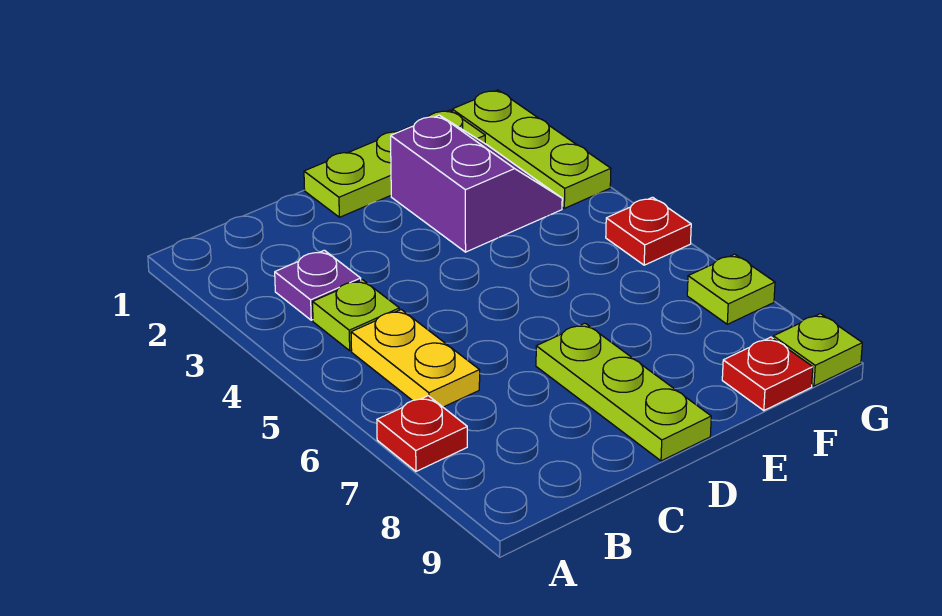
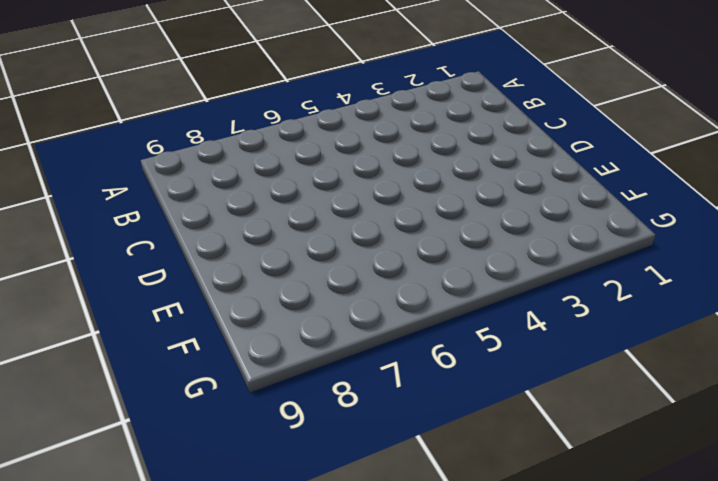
none -> red 1x1 plate [377,396,467,471]
none -> purple 1x1 plate [275,250,361,320]
none -> lime 1x1 plate [313,280,399,351]

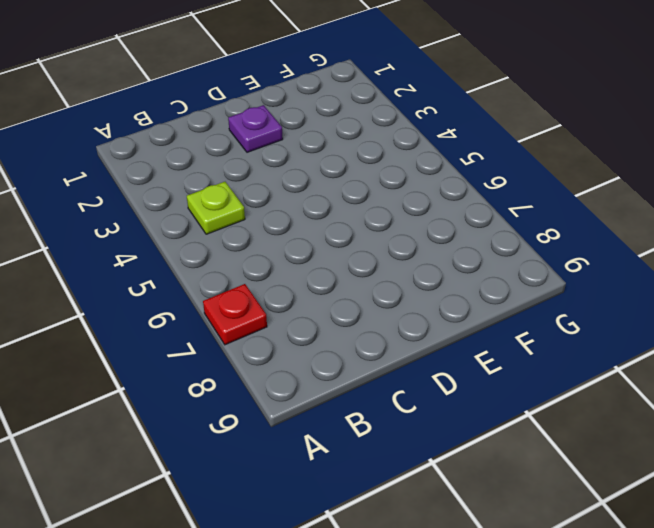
purple 1x1 plate [228,105,283,152] -> purple 1x1 plate moved to [275,250,361,320]
none -> yellow 1x2 plate [351,310,480,407]
none -> lime 1x3 plate [304,110,485,217]
none -> lime 1x3 plate [536,323,711,461]

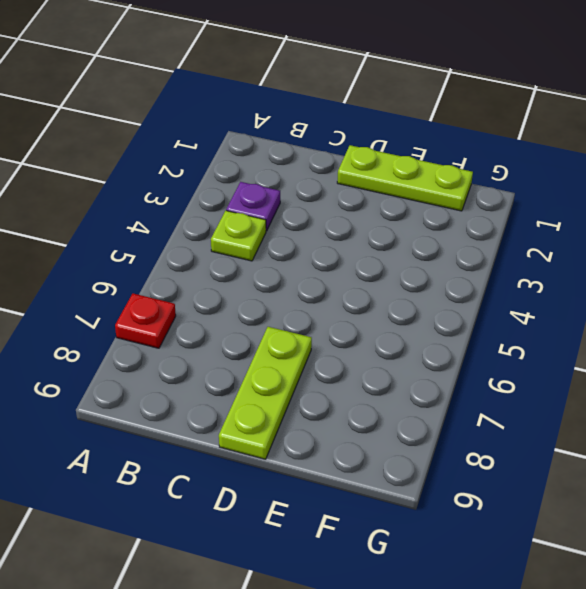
none -> yellow 1x2 plate [351,310,480,407]
none -> purple 2x2 slope [391,115,562,252]
none -> red 1x1 plate [722,337,813,411]

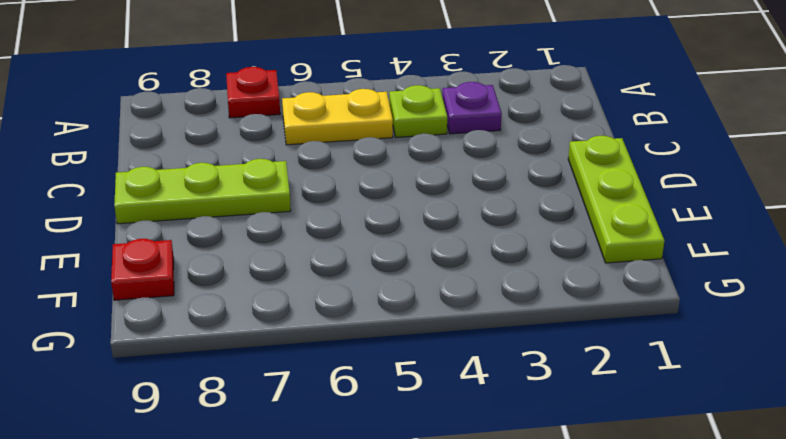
none -> purple 2x2 slope [391,115,562,252]
none -> lime 1x3 plate [452,90,611,208]
none -> red 1x1 plate [606,197,691,265]

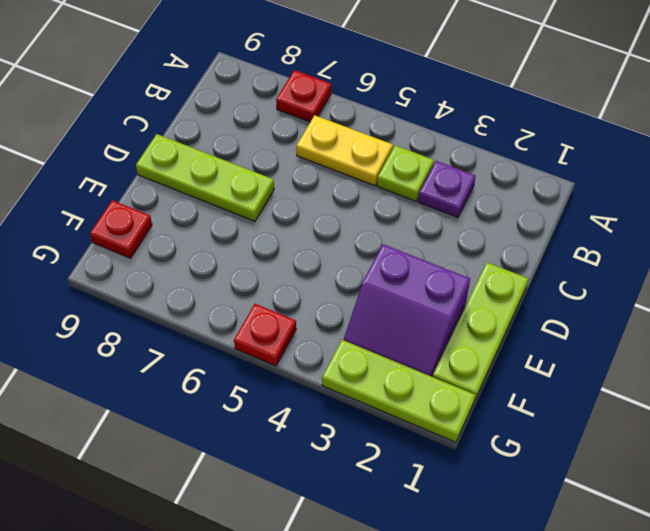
none -> lime 1x1 plate [687,254,775,324]
none -> lime 1x1 plate [773,314,862,386]

